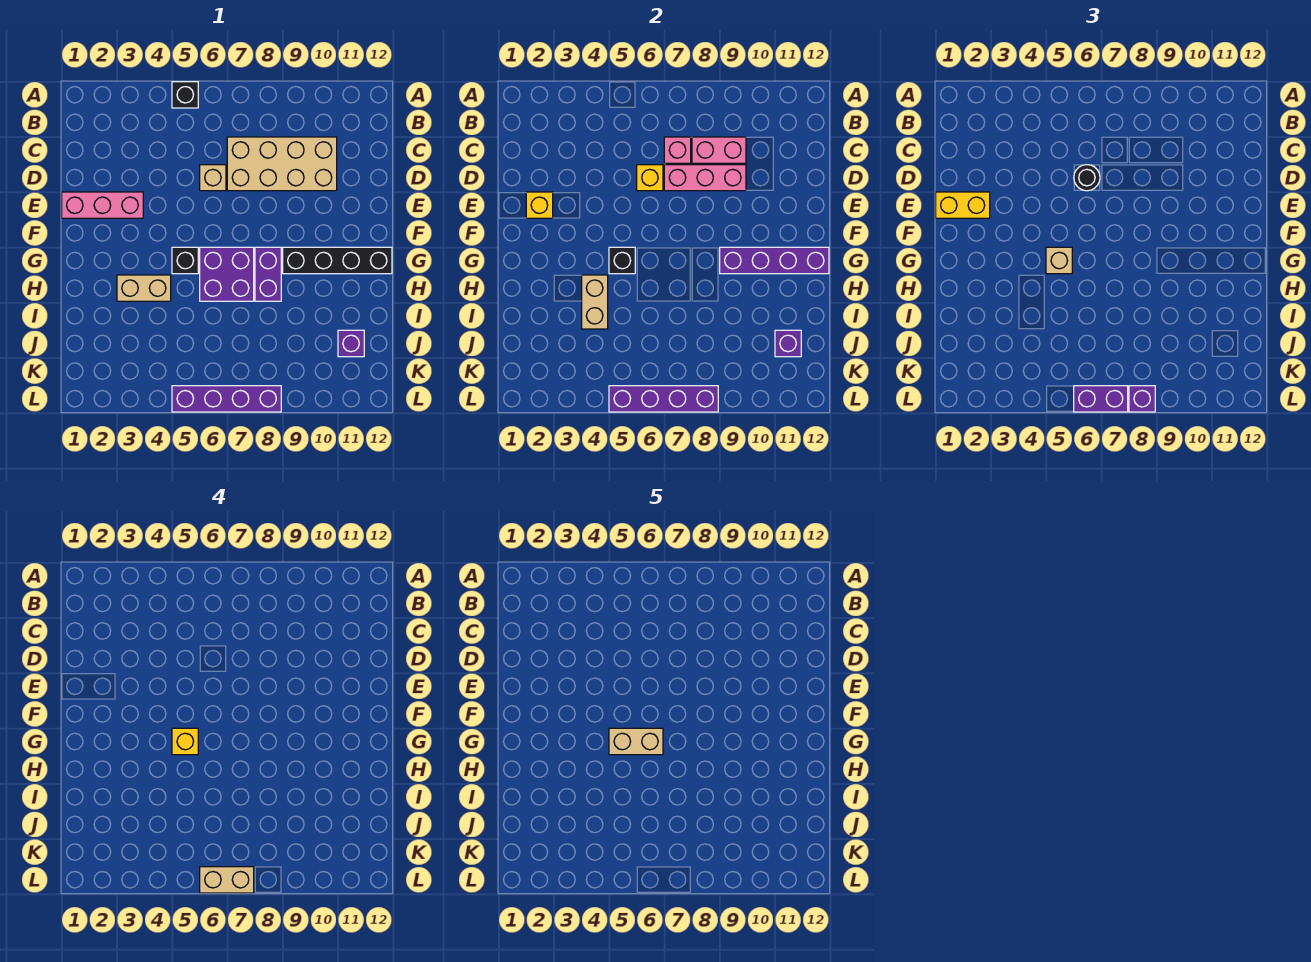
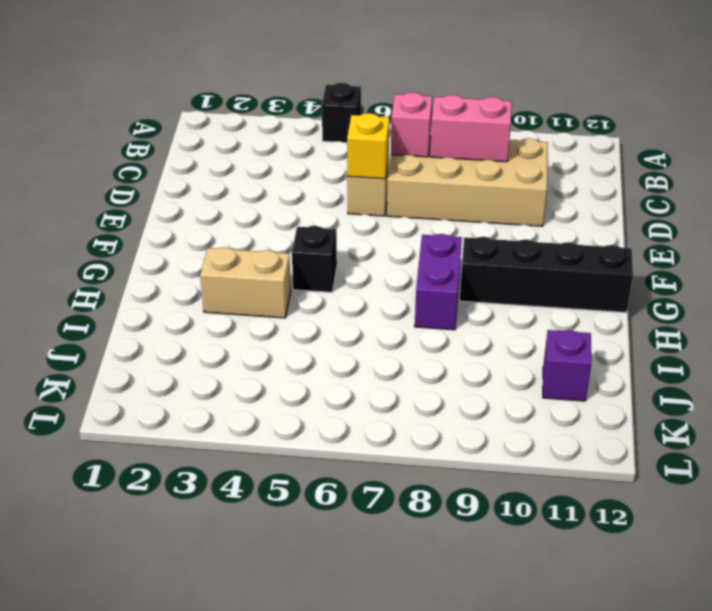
none -> pink 1x3 brick [62,192,143,218]
none -> purple 2x2 brick [200,247,254,301]
none -> purple 1x4 brick [172,386,281,412]

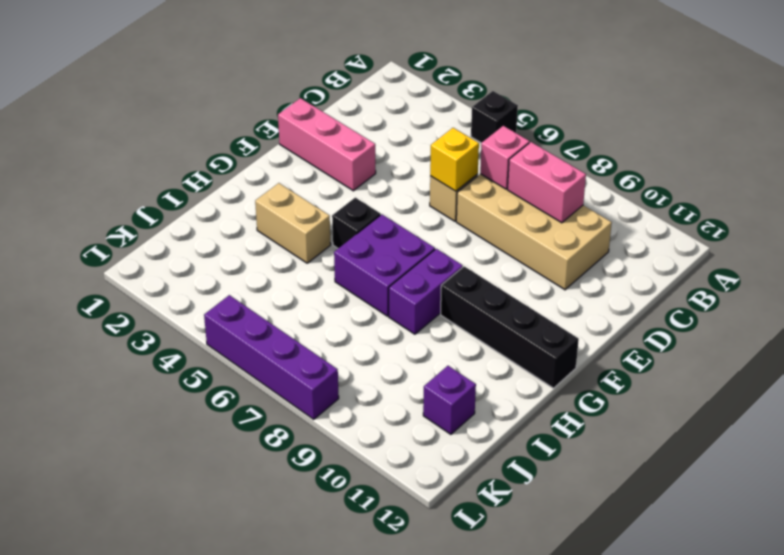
none -> pink 1x3 brick [664,165,746,191]
none -> yellow 1x1 brick [526,192,553,218]
none -> black 1x1 brick [609,247,635,274]

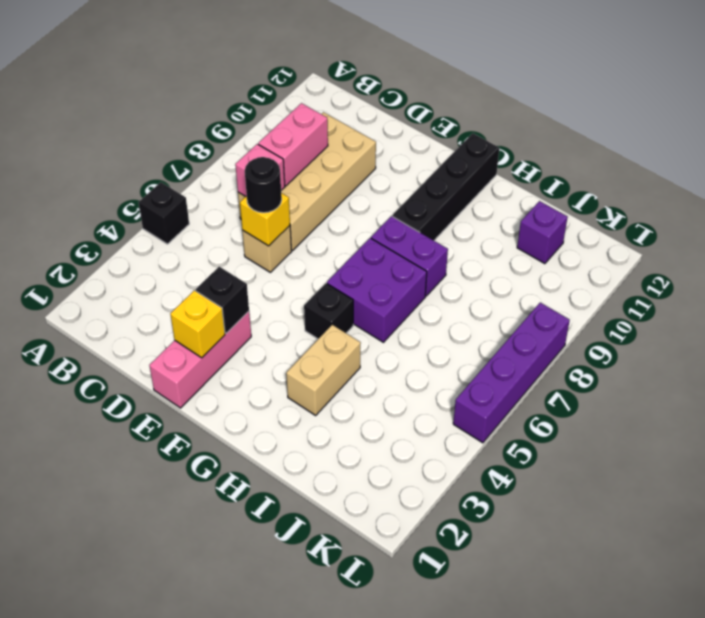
black 1x1 brick [196,267,249,333] -> black 1x1 brick moved to [609,247,635,274]
none -> pink 1x3 brick [664,165,746,191]
none -> purple 1x4 brick [720,247,829,274]
none -> tan 1x2 brick [582,275,608,329]

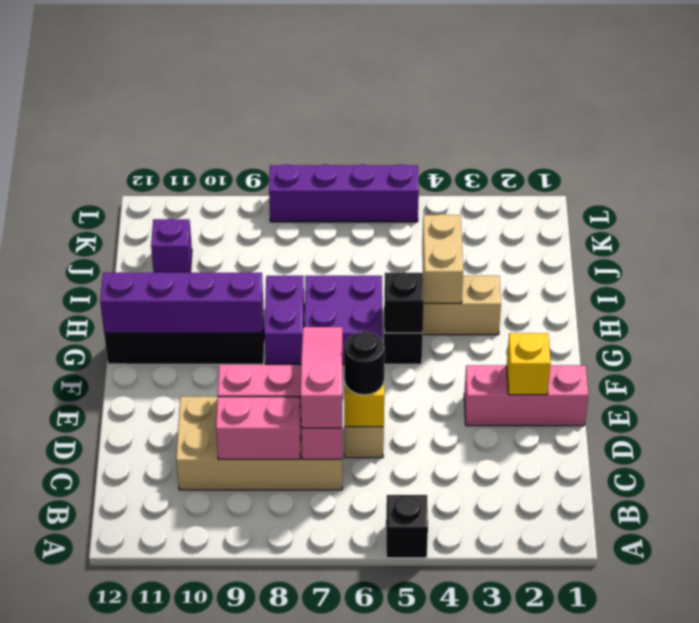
pink 1x3 slope [301,327,342,428] -> none
none -> purple 1x1 brick [775,330,801,357]
none -> purple 1x4 brick [609,386,718,412]
none -> yellow 1x2 brick [936,192,990,218]

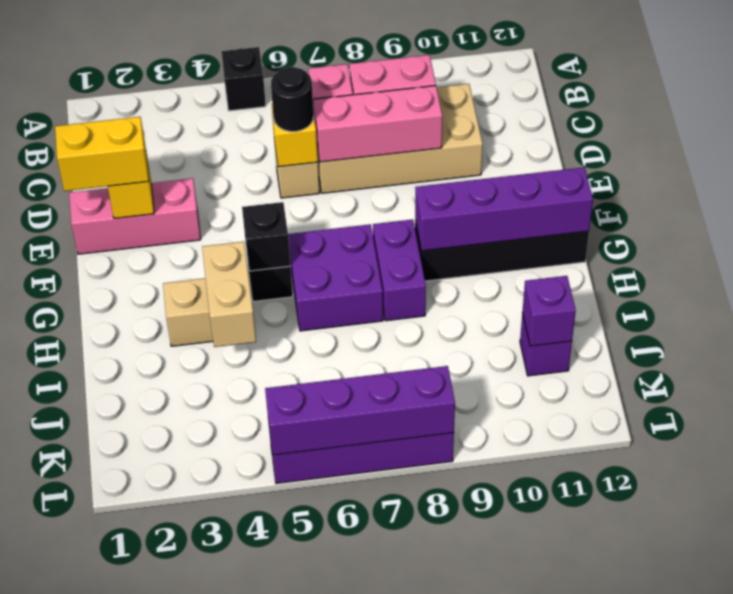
none -> tan 1x1 brick [1046,247,1072,274]
none -> purple 1x2 brick [1074,386,1128,412]
none -> purple 1x1 brick [1129,386,1155,412]

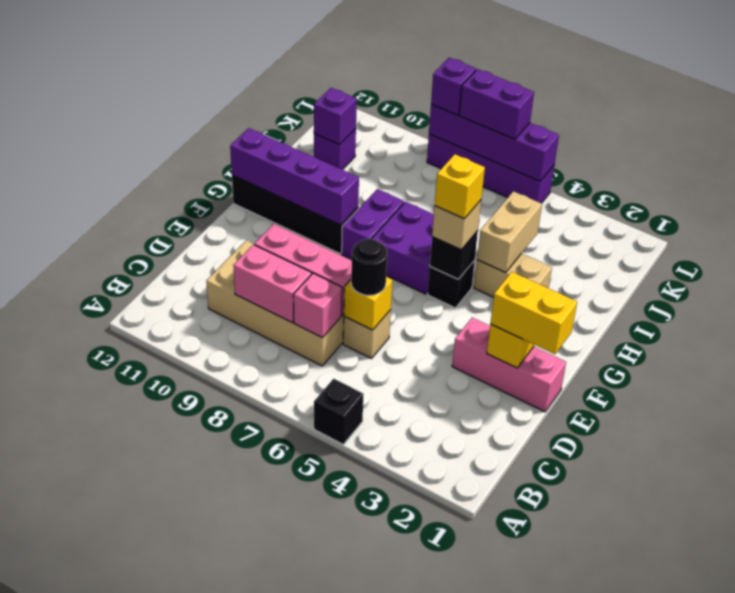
none -> tan 1x2 brick [200,867,254,893]
none -> tan 1x2 brick [609,728,663,755]

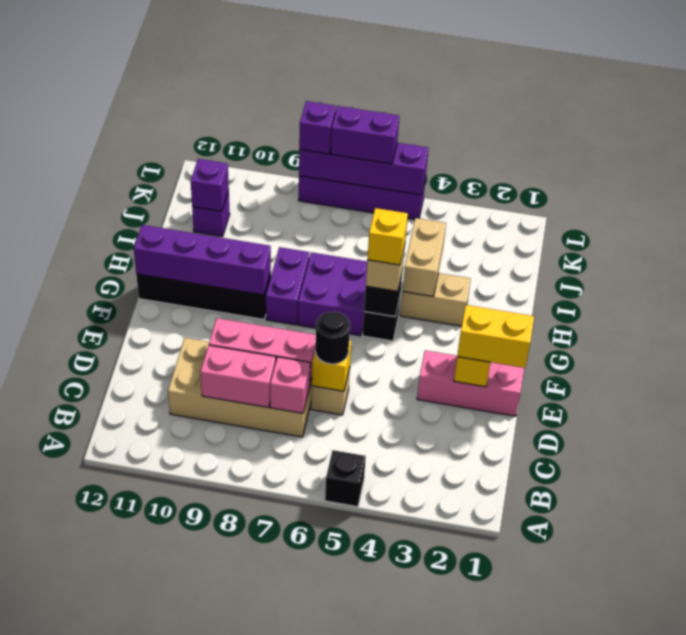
none -> tan 1x2 brick [200,867,254,893]
none -> tan 1x2 brick [609,728,663,755]

